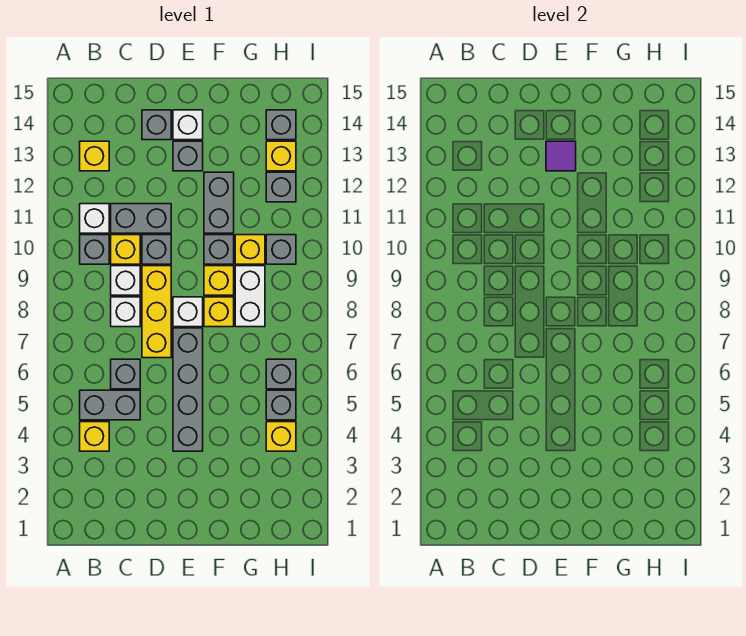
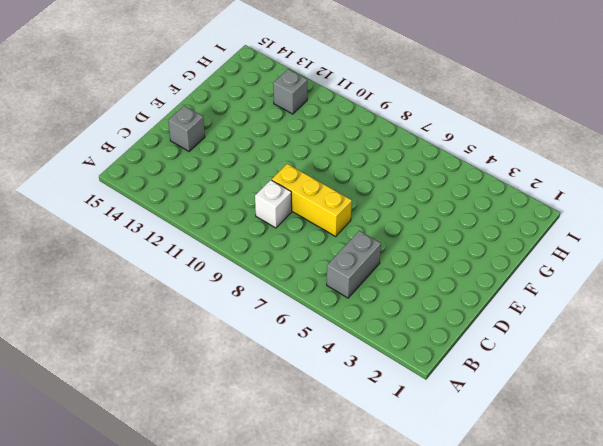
none -> yellow 1x1 brick [80,422,109,451]
none -> grey 1x1 brick [80,235,109,264]
none -> white 1x1 brick [80,204,109,233]
none -> yellow 1x1 brick [80,141,109,171]

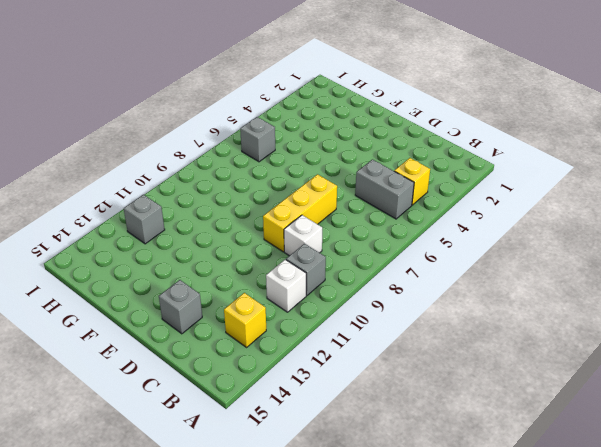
none -> grey 1x1 brick [111,359,140,389]
none -> white 1x1 brick [111,297,140,327]
none -> yellow 1x1 brick [111,235,140,264]
none -> grey 1x2 brick [111,204,171,233]

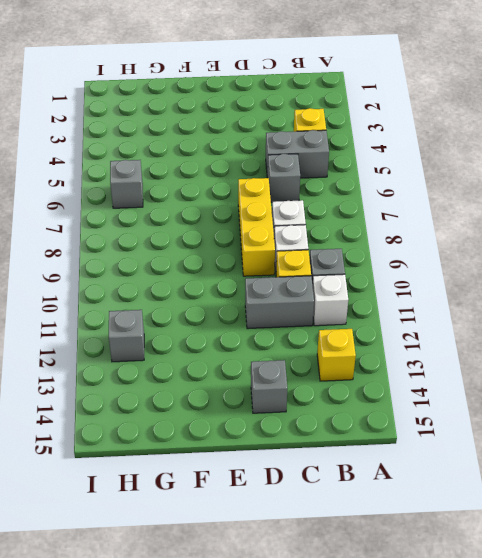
none -> grey 1x1 brick [142,235,171,264]
none -> grey 1x4 brick [173,328,203,451]
none -> white 1x1 brick [173,297,203,327]
none -> grey 1x1 brick [173,141,203,171]

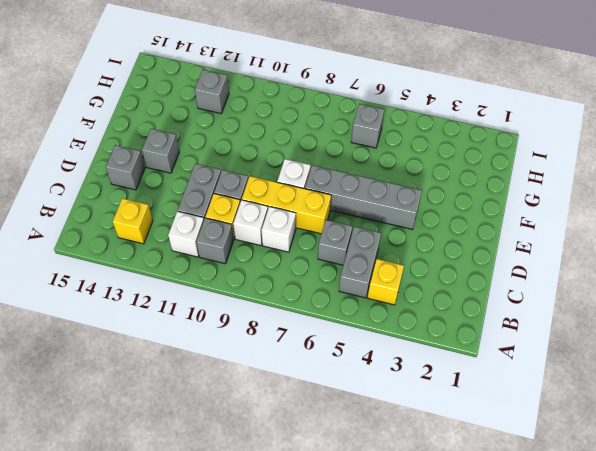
none -> white 1x1 brick [173,110,203,140]
none -> yellow 1x1 brick [204,297,234,327]
none -> yellow 1x1 brick [204,266,234,295]
none -> grey 1x1 brick [204,235,234,264]

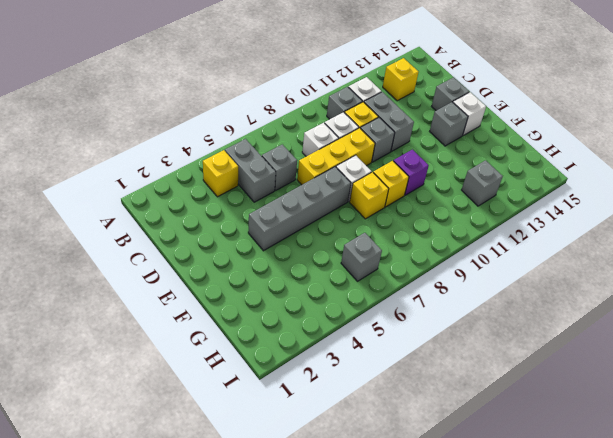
purple 1x1 brick [394,150,429,195] -> grey 1x1 brick [204,235,234,264]
none -> grey 1x2 brick [204,172,234,233]
none -> white 1x2 brick [235,266,265,327]
none -> yellow 1x1 brick [235,235,265,264]
none -> yellow 1x1 brick [266,422,296,451]

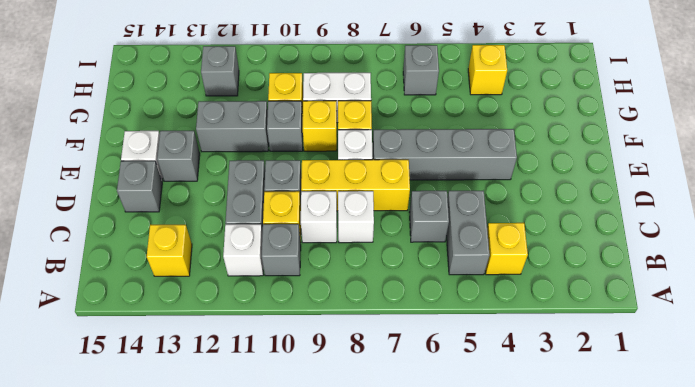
none -> grey 1x1 brick [266,390,296,420]
none -> grey 1x1 brick [266,235,296,264]
none -> yellow 1x1 brick [266,141,296,171]
none -> grey 1x1 brick [266,110,296,140]

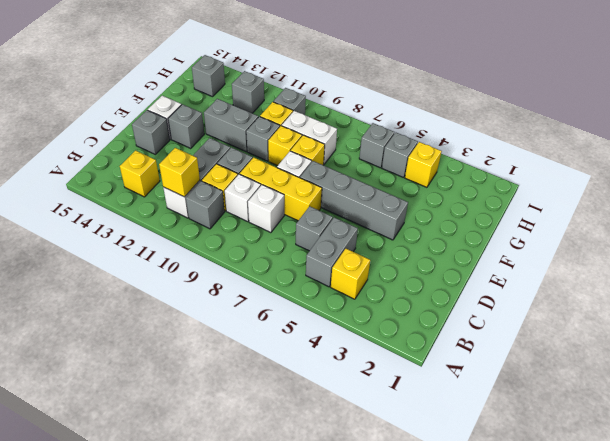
yellow 1x1 brick [159,148,200,197] -> yellow 1x1 brick moved to [266,141,296,171]
none -> purple 1x1 tile [546,141,576,171]

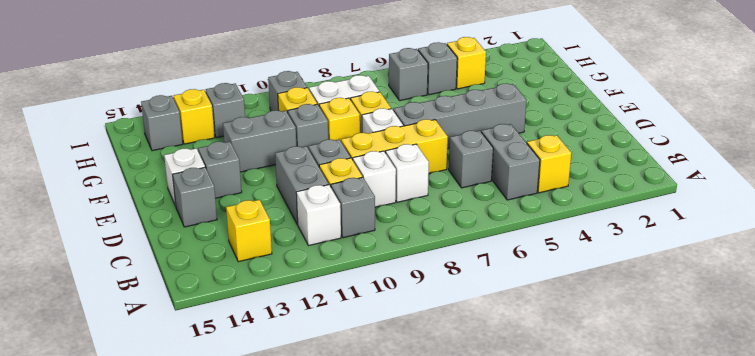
none -> purple 1x1 tile [546,141,576,171]

